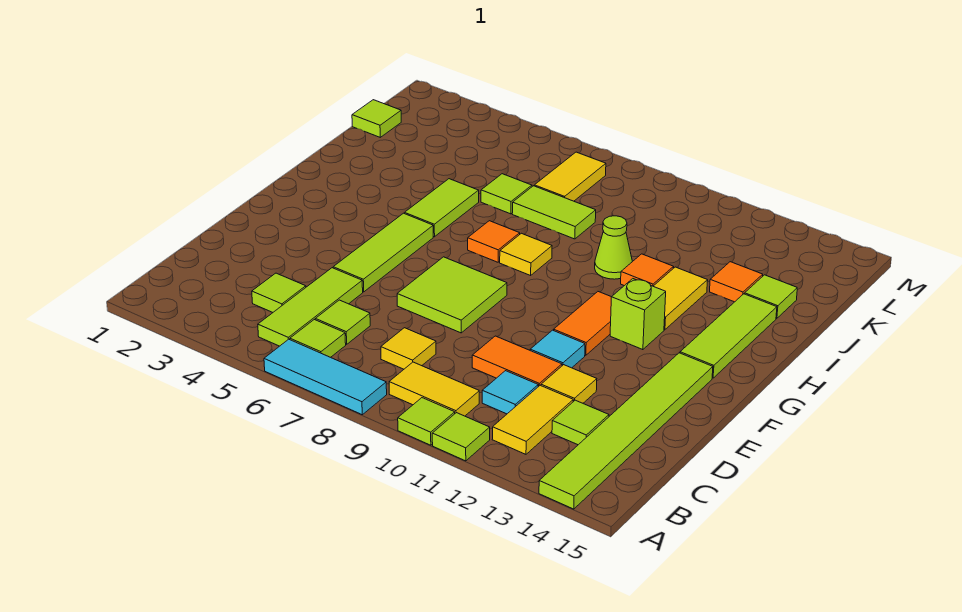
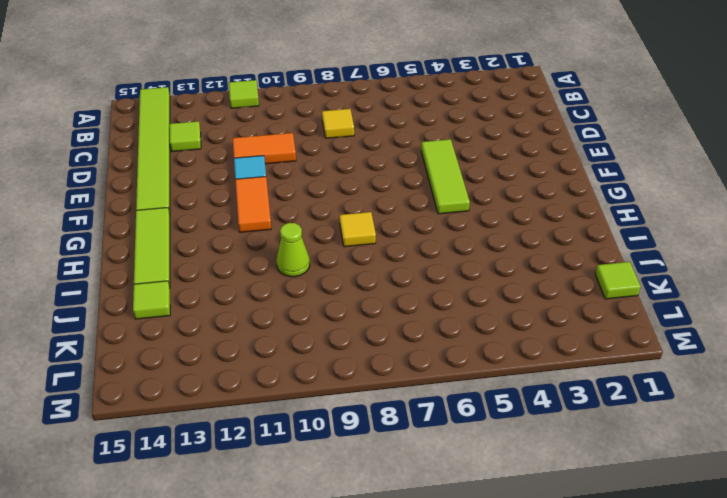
none -> cyan 1x3 tile [264,339,387,415]
none -> lime 1x1 tile [398,398,455,445]
none -> lime 1x3 tile [258,268,363,346]
none -> lime 1x1 tile [290,320,346,357]

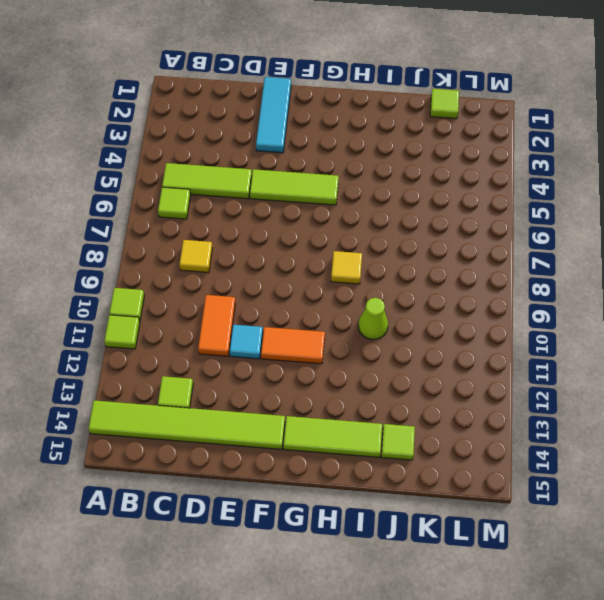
cyan 1x3 tile [256,77,291,153] -> cyan 1x3 tile moved to [264,339,387,415]
none -> yellow 1x2 tile [389,362,479,416]
none -> yellow 1x2 tile [492,385,573,454]
none -> lime 1x1 tile [252,273,306,312]
none -> lime 1x1 tile [315,300,370,344]

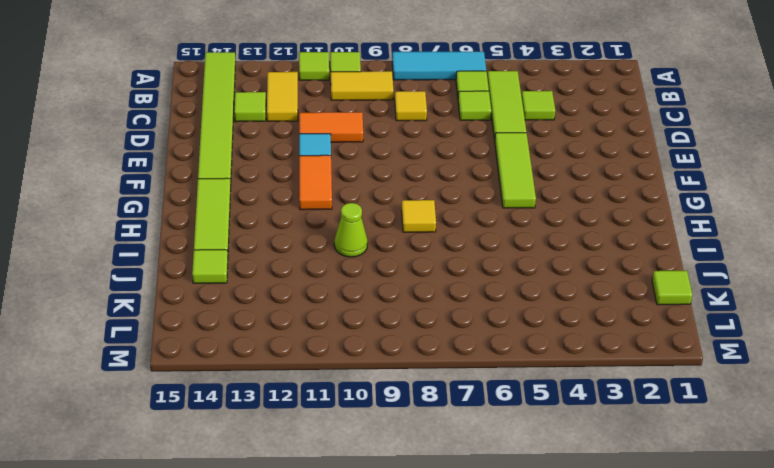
none -> cyan 1x1 tile [482,371,538,414]
none -> yellow 1x1 tile [541,365,597,403]
none -> lime 2x2 tile [397,257,507,333]
none -> lime 1x1 brick [610,279,666,350]

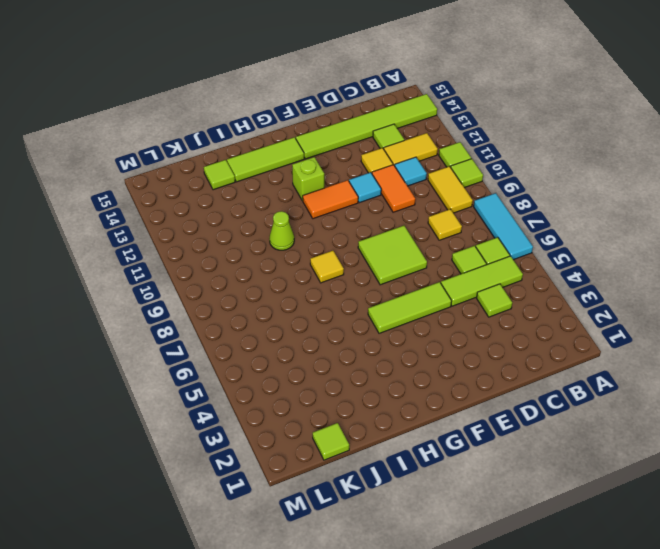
none -> lime 1x2 tile [405,179,479,237]
none -> orange 1x1 tile [468,221,520,262]
none -> yellow 1x2 tile [653,267,708,330]
none -> orange 1x1 tile [621,254,674,286]

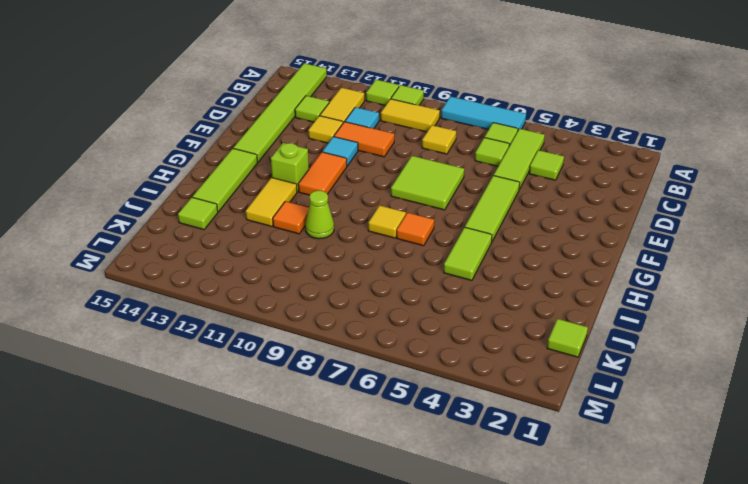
none -> lime 1x1 tile [481,174,532,214]
none -> lime 1x2 tile [512,186,596,239]
none -> orange 1x1 tile [710,262,763,302]
none -> yellow 1x2 tile [534,152,606,201]

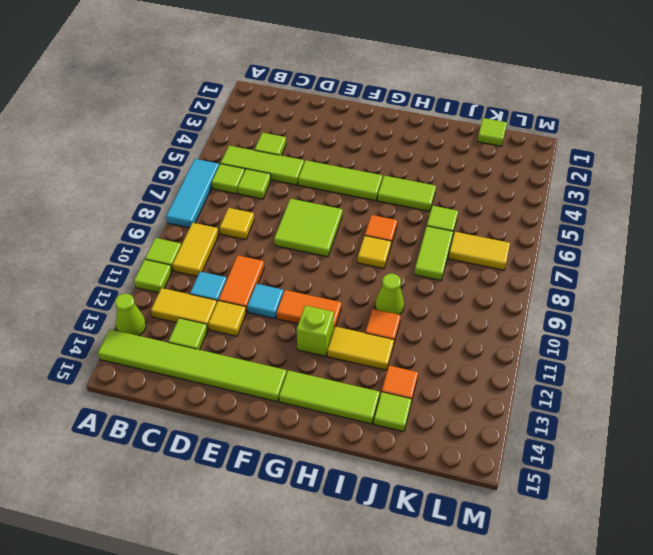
lime 1x1 cone [115,294,146,336] -> none

